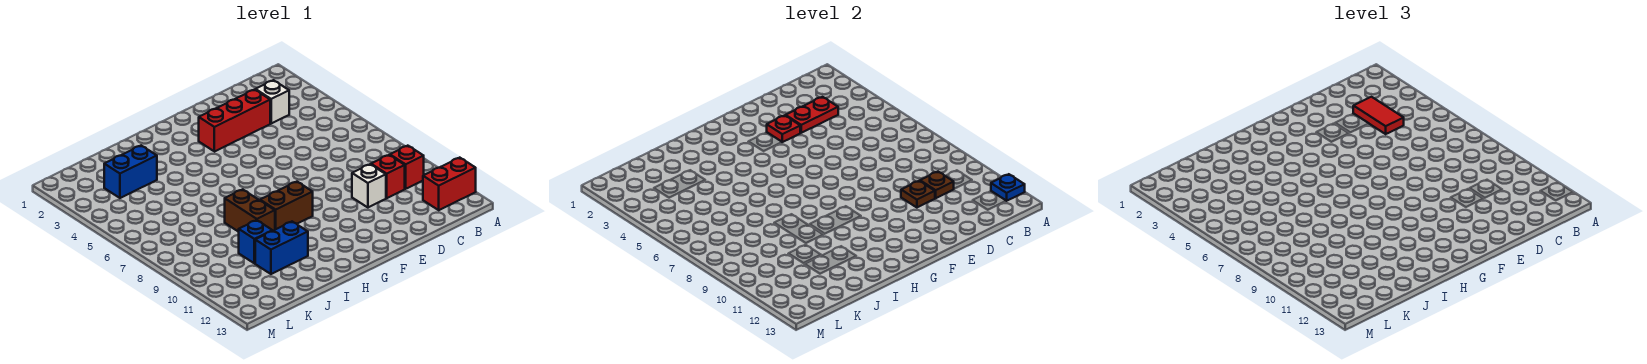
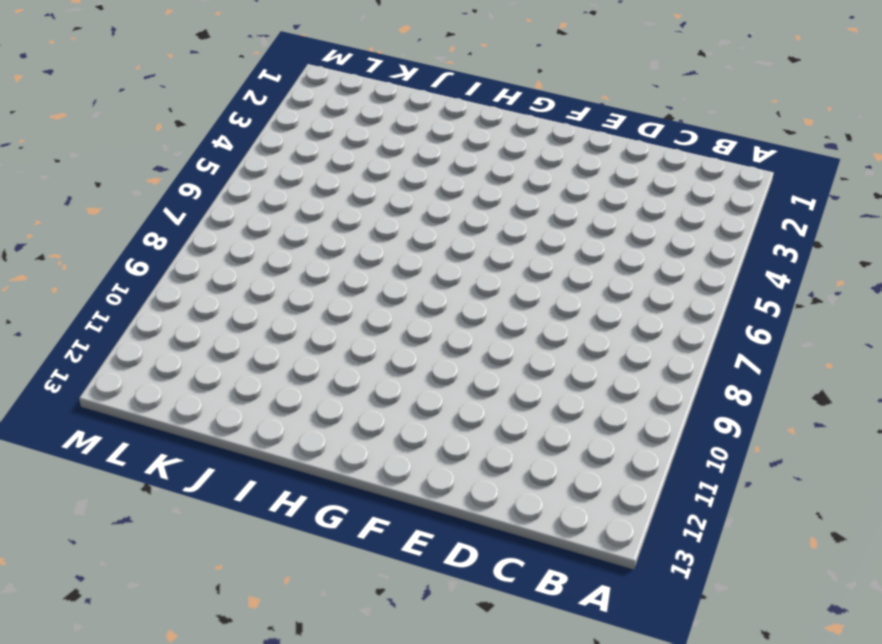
none -> red 1x2 brick [423,158,476,210]
none -> red 1x1 brick [390,146,424,189]
none -> white 1x1 brick [255,80,289,123]

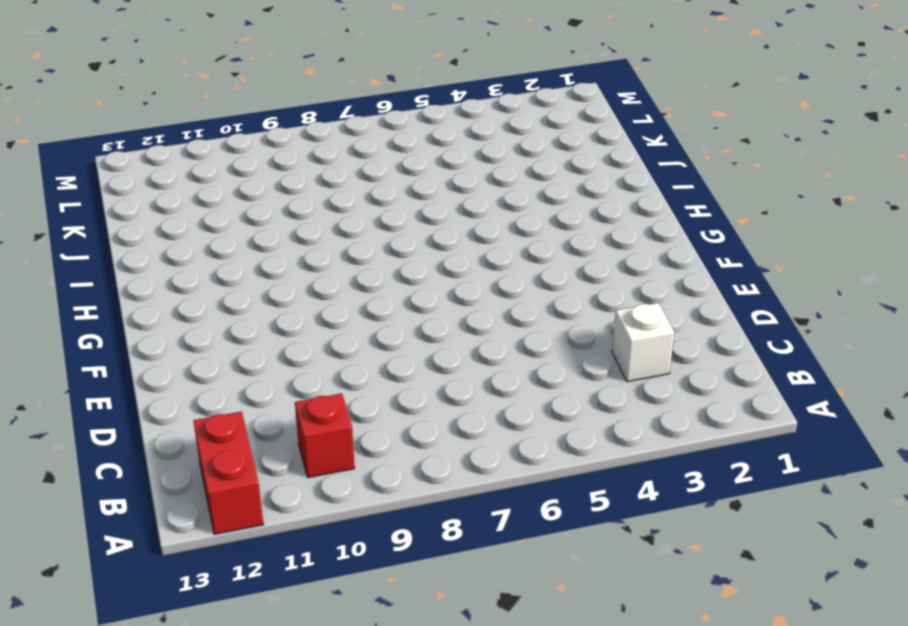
none -> red 1x1 brick [371,155,405,198]
none -> red 1x3 brick [199,90,270,152]
none -> white 1x1 brick [352,164,386,207]

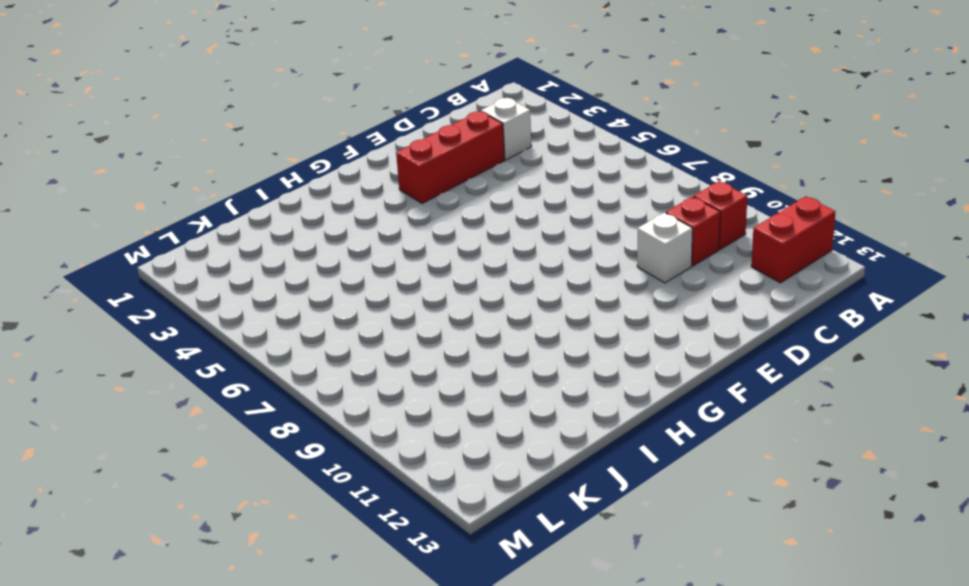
none -> brown 1x2 brick [260,182,313,230]
none -> brown 1x2 brick [225,189,275,232]
none -> blue 1x2 brick [255,222,308,274]

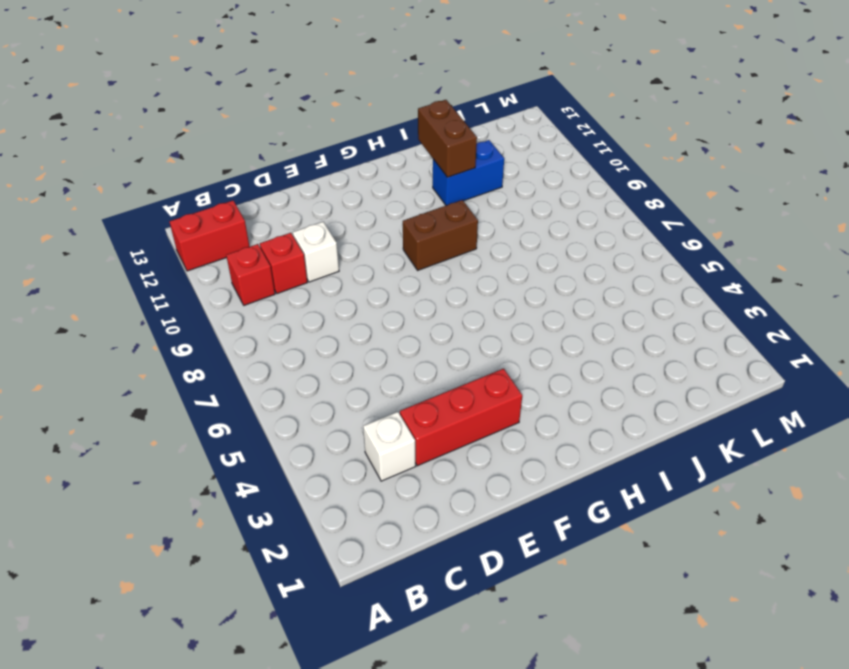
brown 1x2 brick [418,100,477,177] -> brown 1x2 brick moved to [225,189,275,232]
none -> blue 1x2 brick [104,146,157,198]
none -> blue 1x1 brick [239,220,272,263]
none -> blue 1x1 plate [991,174,1025,201]

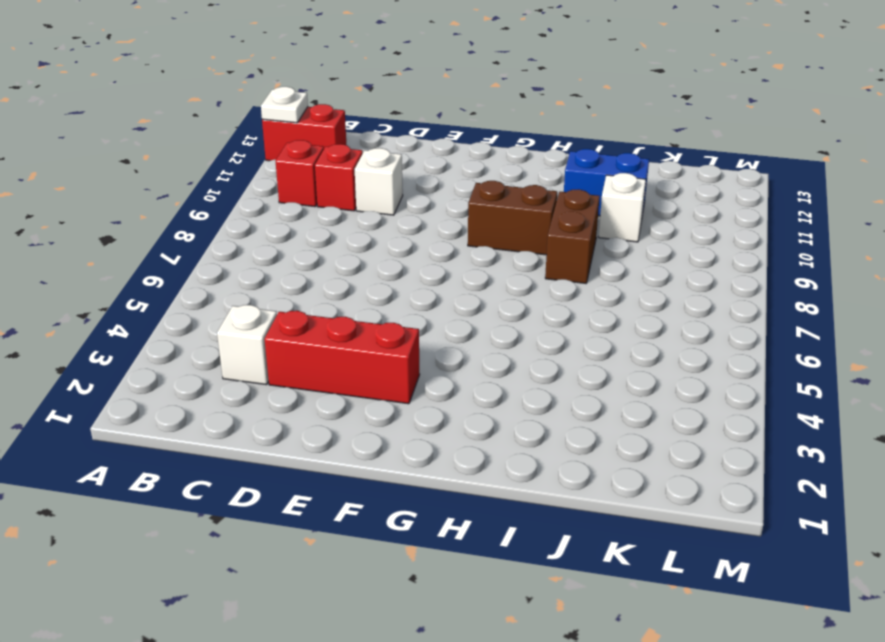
white 1x1 plate [261,87,308,123] -> blue 1x1 plate [991,174,1025,201]
white 1x1 brick [598,173,646,242] -> blue 1x1 brick [239,220,272,263]
none -> blue 1x2 brick [104,146,157,198]
none -> red 1x2 plate [786,97,838,133]
none -> brown 1x1 plate [920,172,954,198]

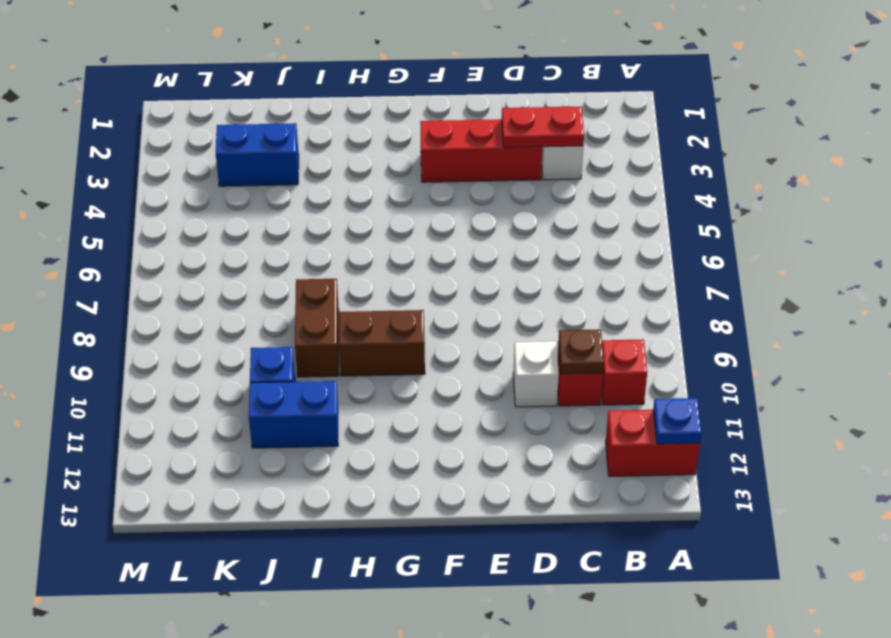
none -> brown 1x1 plate [901,181,935,207]
none -> red 1x1 plate [767,115,800,142]
none -> red 1x2 tile [1353,97,1404,134]

